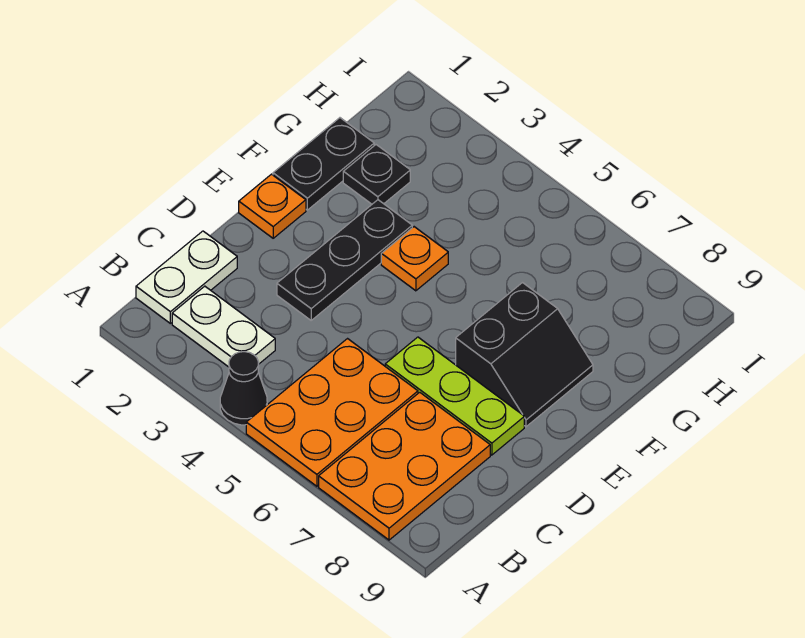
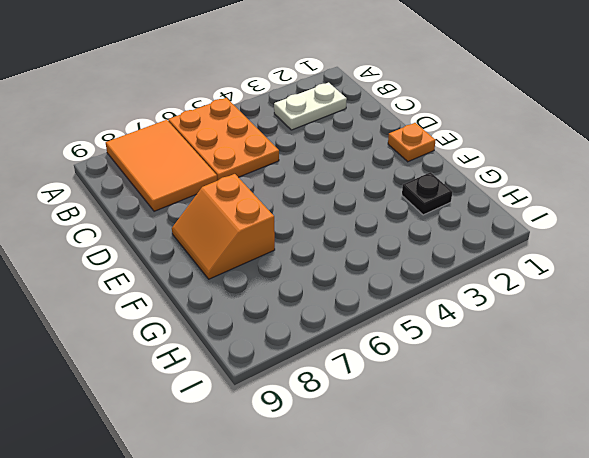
orange 2x3 tile [106,120,217,211] -> orange 2x3 plate [319,392,490,540]
orange 2x2 slope [172,174,275,279] -> black 2x2 slope [456,283,593,427]
none -> black 1x1 cone [220,352,267,425]
none -> white 1x2 plate [136,231,237,323]
none -> black 1x3 plate [277,200,412,320]

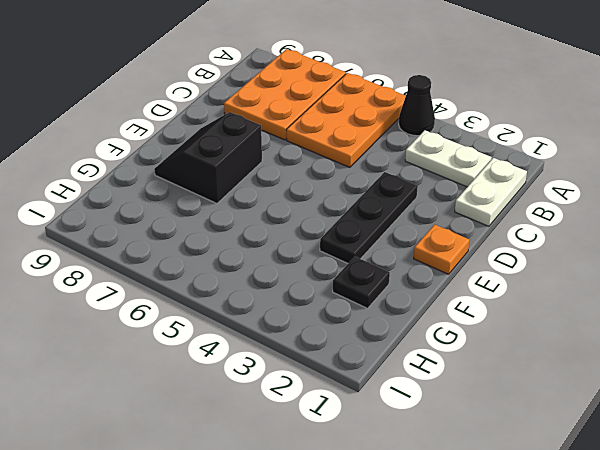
none -> lime 1x3 plate [385,337,524,455]
none -> black 1x2 plate [273,118,374,210]
none -> orange 1x1 plate [381,227,448,291]

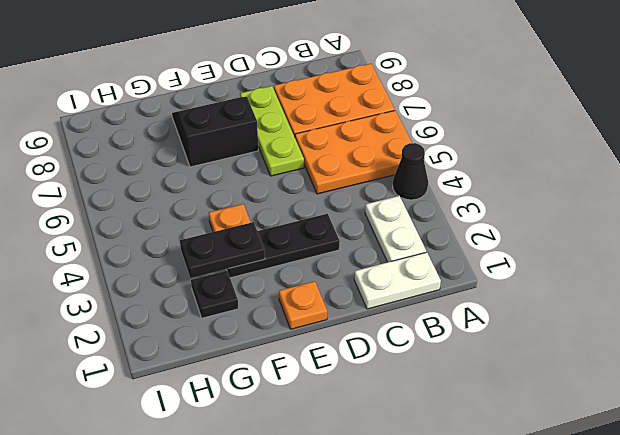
black 1x2 plate [180,222,265,278] -> black 1x2 plate moved to [273,118,374,210]

